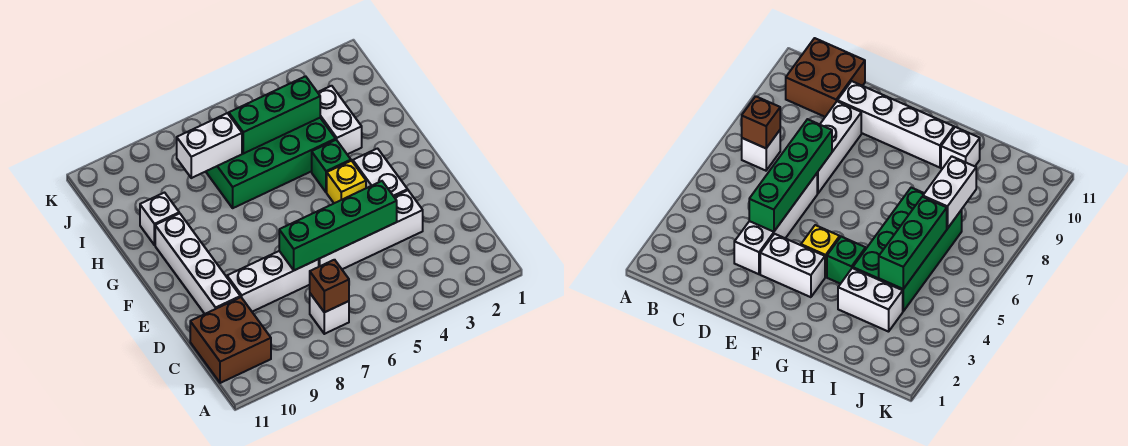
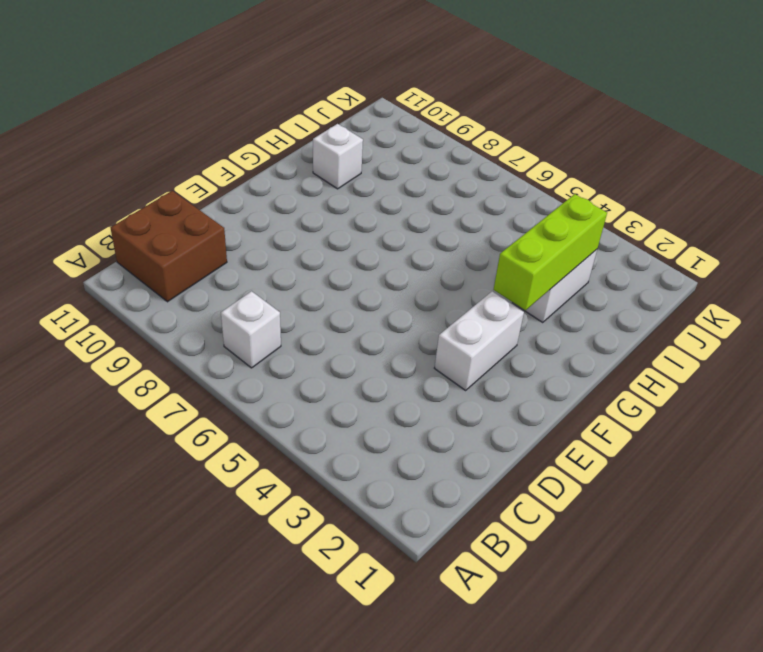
lime 1x3 brick [493,194,607,310] -> none
none -> white 1x4 brick [319,190,423,269]
none -> white 1x3 brick [227,251,319,312]
none -> white 1x4 brick [155,213,240,314]

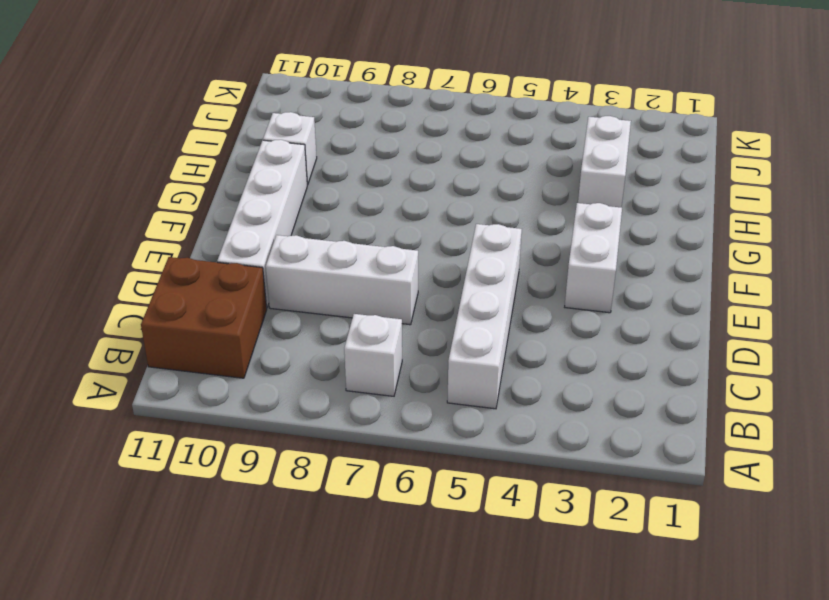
white 1x4 brick [447,224,522,409] -> white 1x4 brick turned to [319,190,423,269]
none -> yellow 1x1 brick [327,161,366,203]
none -> green 1x1 brick [312,140,351,192]
none -> green 2x4 brick [206,118,336,208]

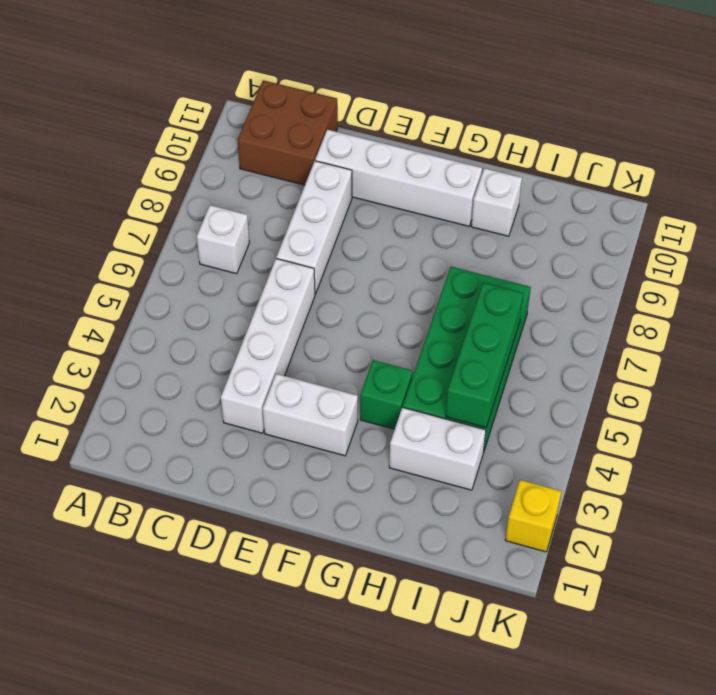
yellow 1x1 brick [505,480,562,552] -> yellow 1x1 brick moved to [327,161,366,203]
none -> brown 1x1 brick [310,260,349,312]
none -> green 1x4 brick [279,181,397,270]
none -> white 1x2 brick [177,113,242,178]

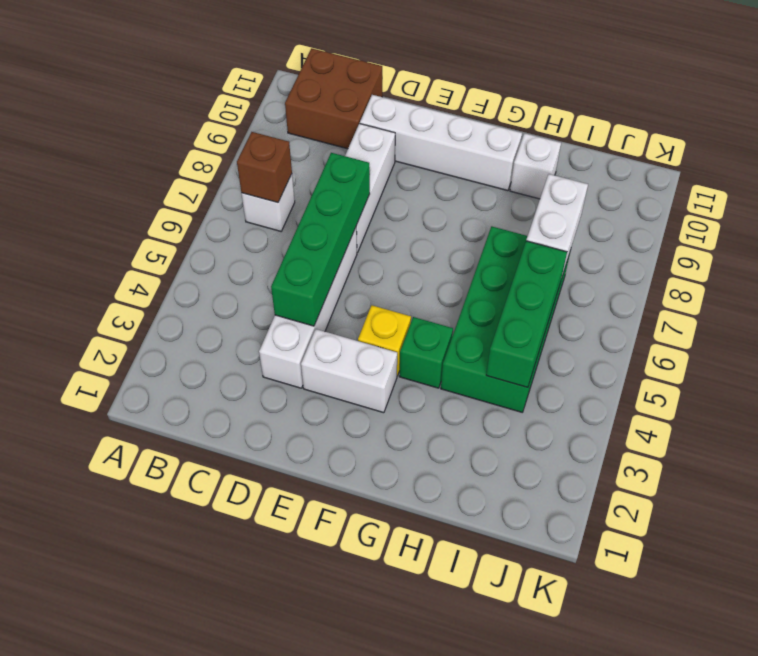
none -> white 1x2 brick [318,86,362,154]

